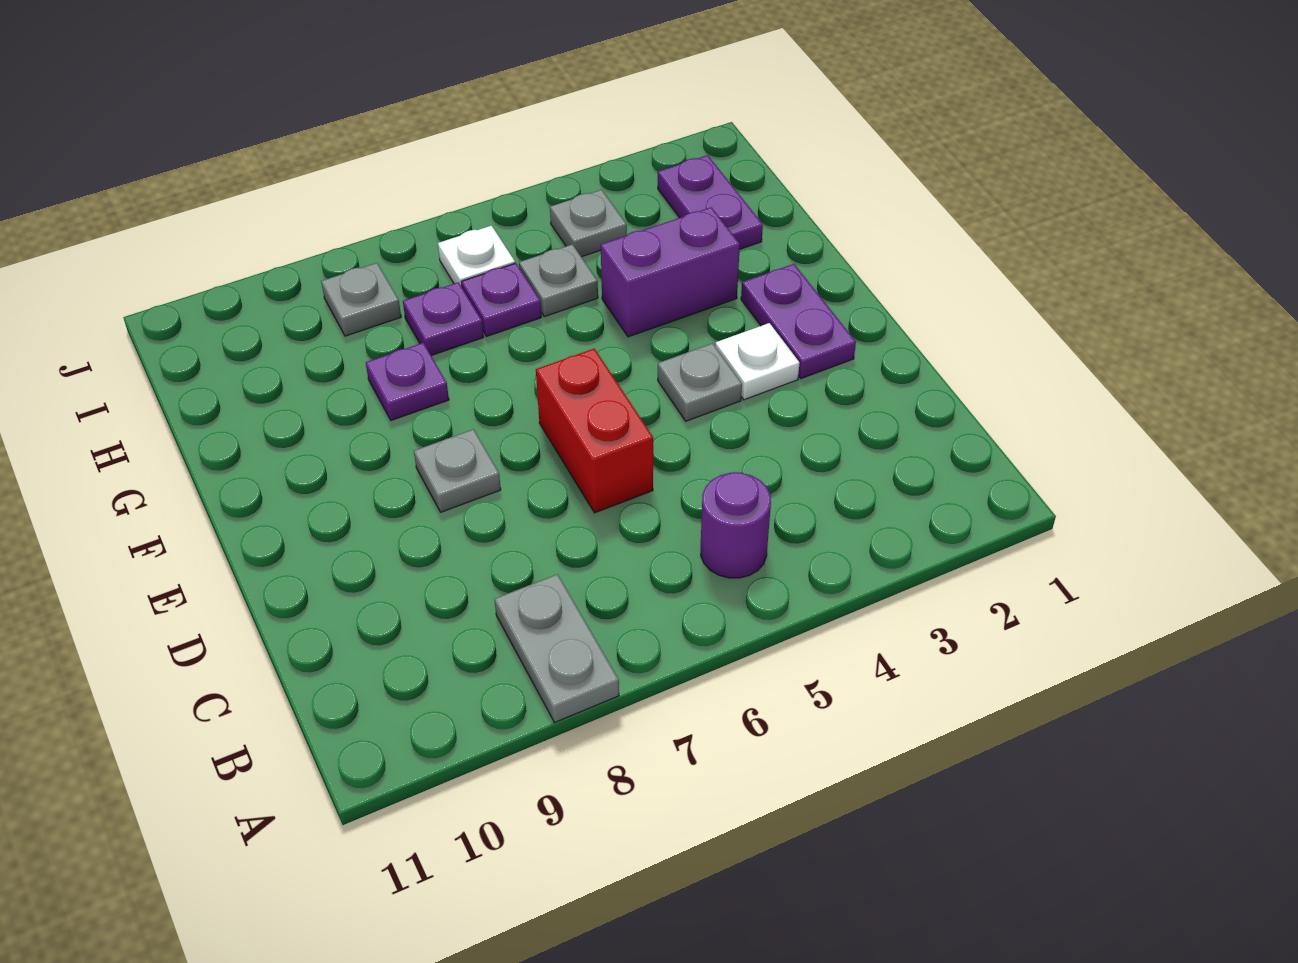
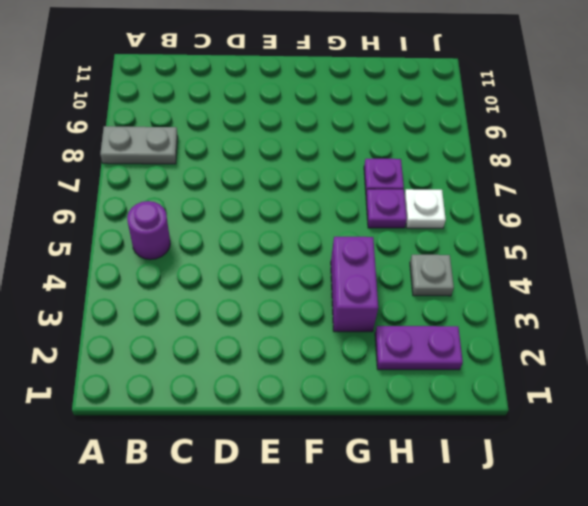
none -> red 1x2 brick [536,349,653,513]
none -> purple 1x2 plate [741,264,856,378]
none -> white 1x1 plate [715,323,799,400]

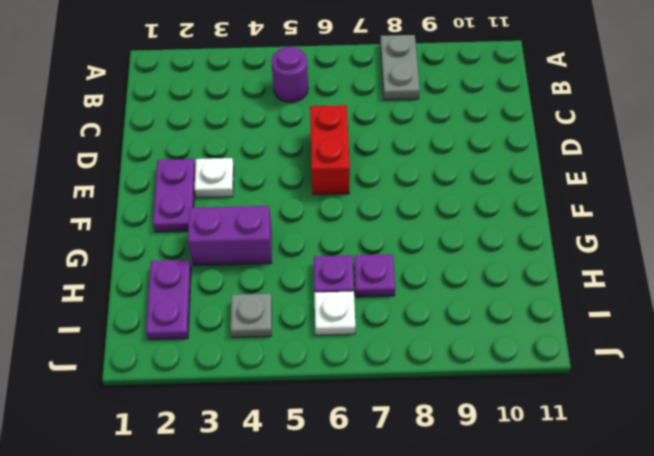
none -> grey 1x1 plate [658,343,742,421]
none -> grey 1x1 plate [414,429,501,512]
none -> purple 1x1 plate [366,343,449,420]

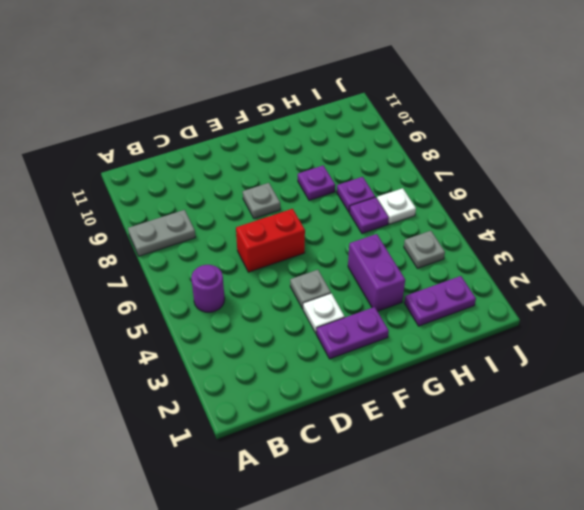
none -> grey 1x1 plate [519,244,598,317]
none -> grey 1x1 plate [321,263,401,336]

